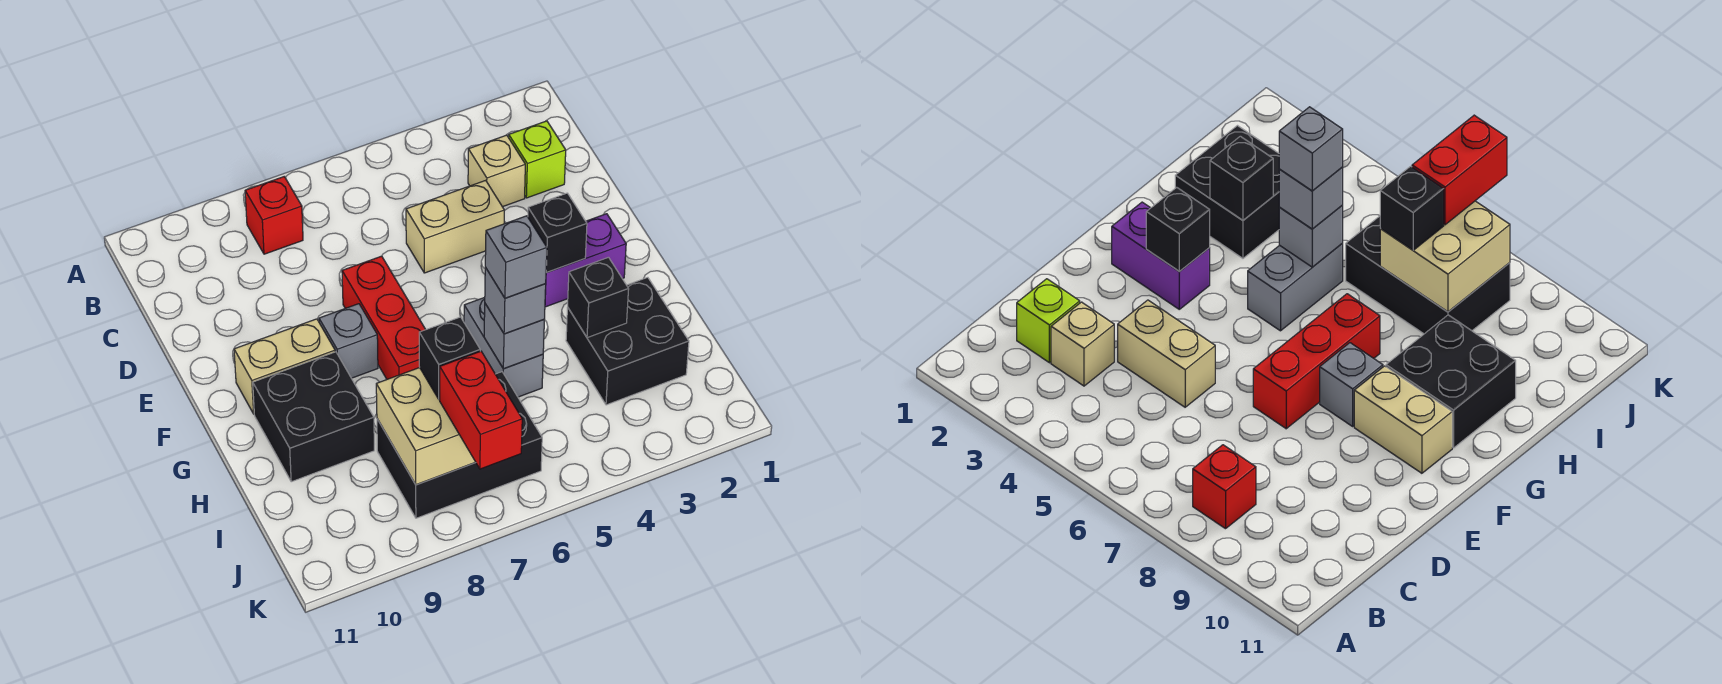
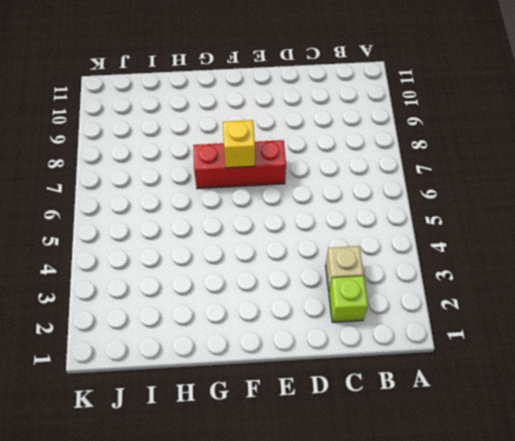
yellow 1x1 brick [223,120,255,168] -> none
none -> red 1x1 brick [245,177,303,254]
none -> tan 1x2 brick [406,180,504,273]
none -> purple 1x2 brick [545,214,626,307]

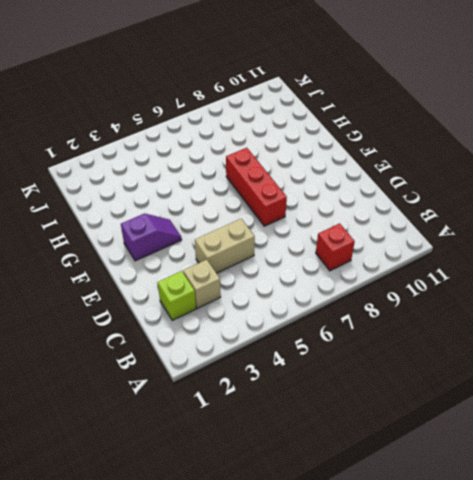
purple 1x2 slope [121,213,182,261] -> purple 1x2 brick [545,214,626,307]
none -> grey 1x1 brick [319,304,378,378]
none -> tan 1x2 brick [234,319,335,414]
none -> grey 1x2 brick [464,297,543,397]

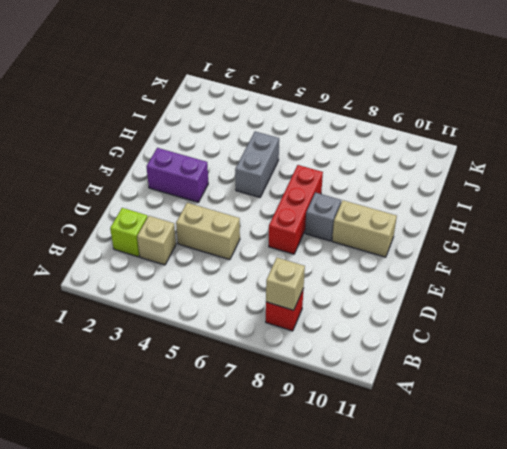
tan 1x1 brick [266,258,305,310] -> none
none -> black 2x2 brick [253,352,374,482]
none -> black 2x2 brick [566,277,689,405]
none -> black 2x3 brick [377,372,542,518]

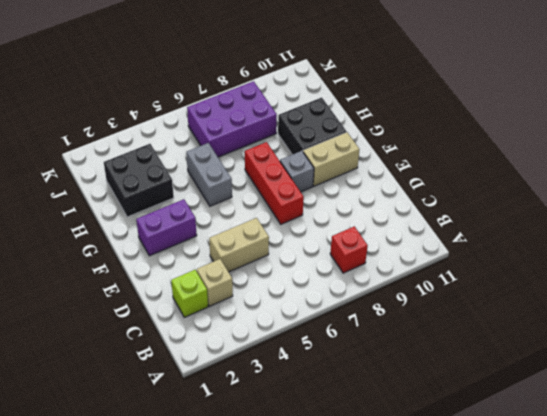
purple 2x3 brick [187,81,277,157] -> black 2x3 brick [377,372,542,518]
none -> black 1x1 brick [528,193,587,272]
none -> black 1x1 brick [568,257,629,338]
none -> grey 1x1 brick [484,304,544,369]

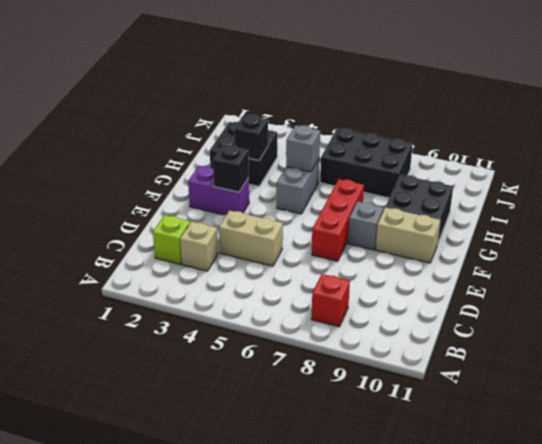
none -> tan 2x2 brick [376,368,475,485]
none -> grey 1x1 brick [485,267,546,334]
none -> black 1x1 brick [419,317,480,399]

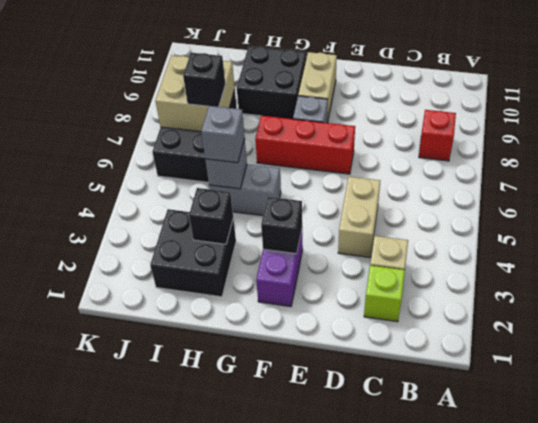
none -> red 1x2 brick [440,351,522,469]
none -> grey 1x1 brick [485,216,547,298]

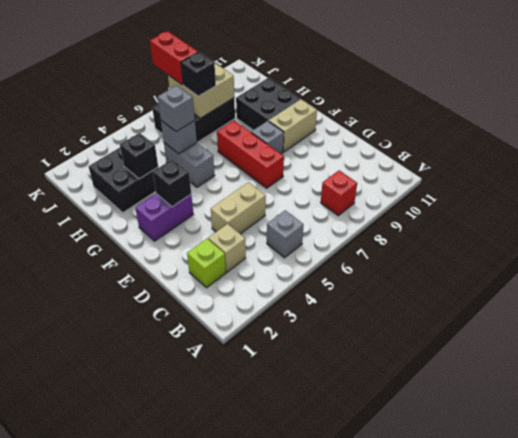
grey 1x1 brick [267,210,304,258] -> grey 1x1 brick moved to [485,216,547,298]

